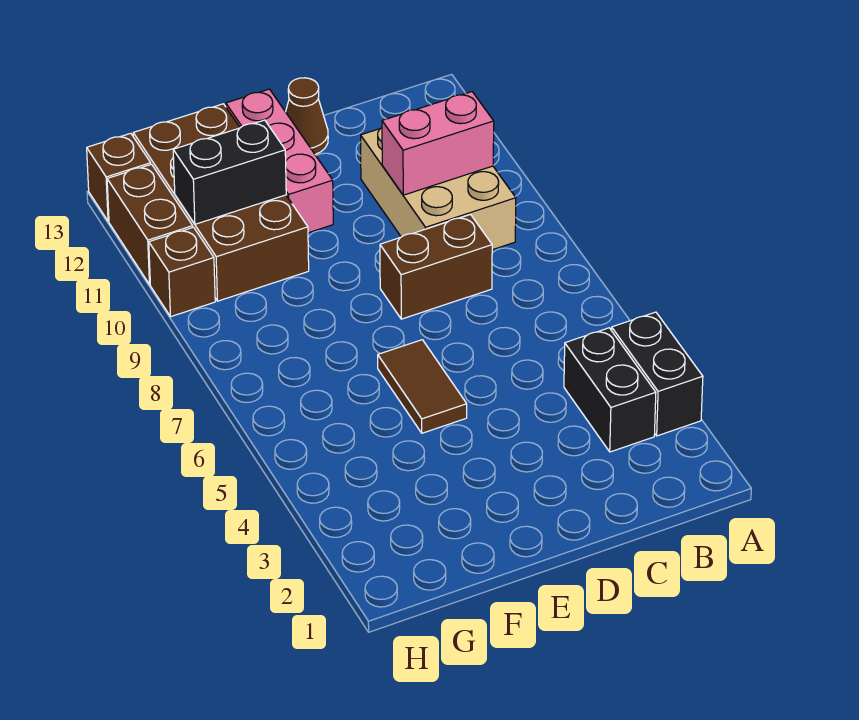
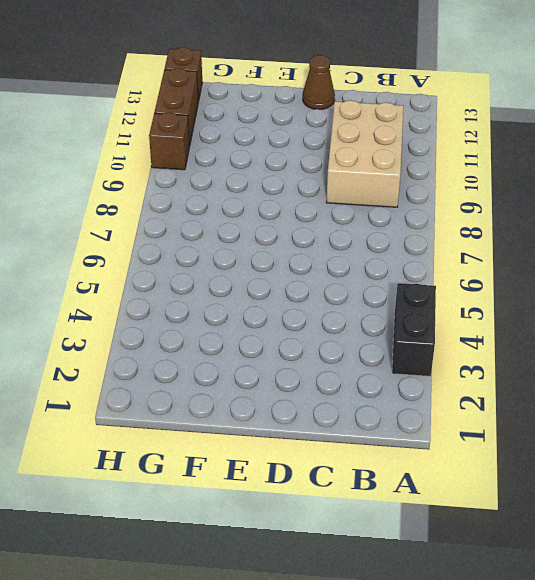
none -> black 1x2 brick [564,328,656,452]
none -> brown 1x2 brick [380,215,492,319]
none -> brown 1x2 tile [378,340,467,433]

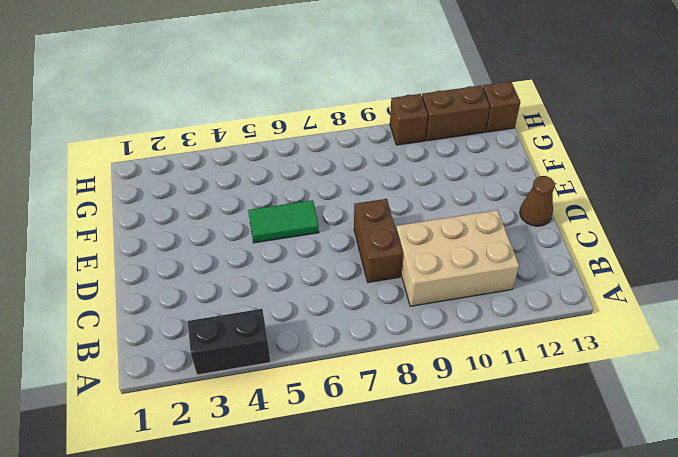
green 1x2 tile [248,200,319,243] -> brown 1x2 tile [378,340,467,433]
none -> black 1x2 brick [564,328,656,452]
none -> pink 1x3 brick [226,89,333,233]
none -> brown 2x4 brick [133,104,309,301]

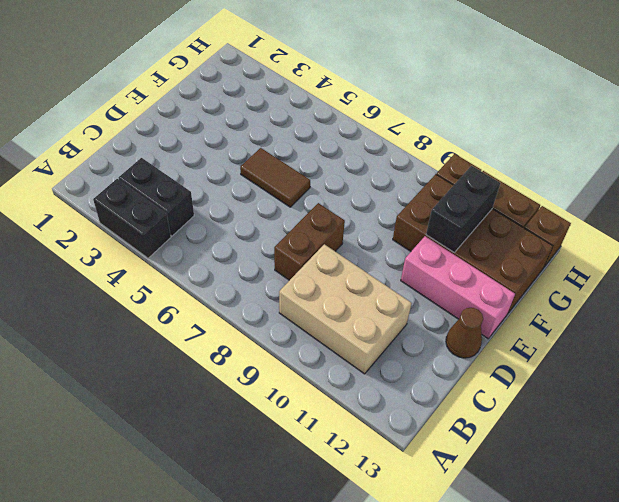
none -> pink 1x2 brick [382,92,494,195]

